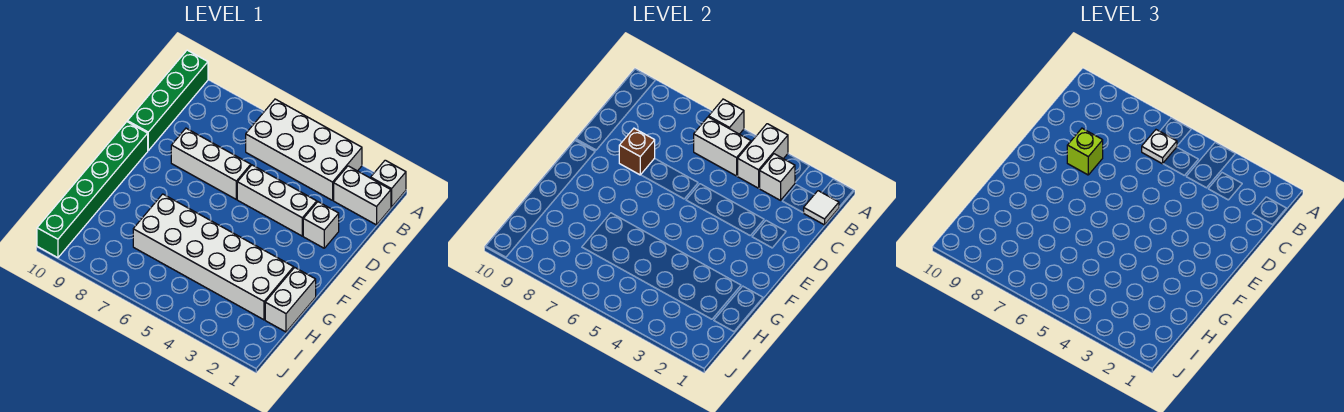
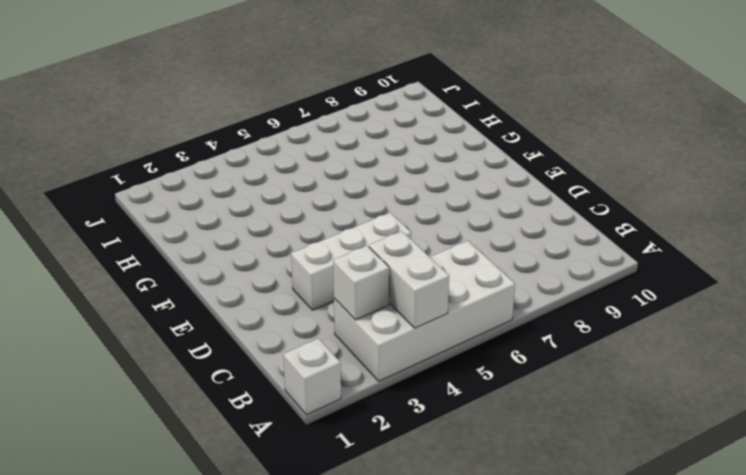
none -> green 1x4 brick [127,50,208,150]
none -> white 1x2 brick [334,166,391,225]
none -> white 1x1 brick [303,202,339,248]

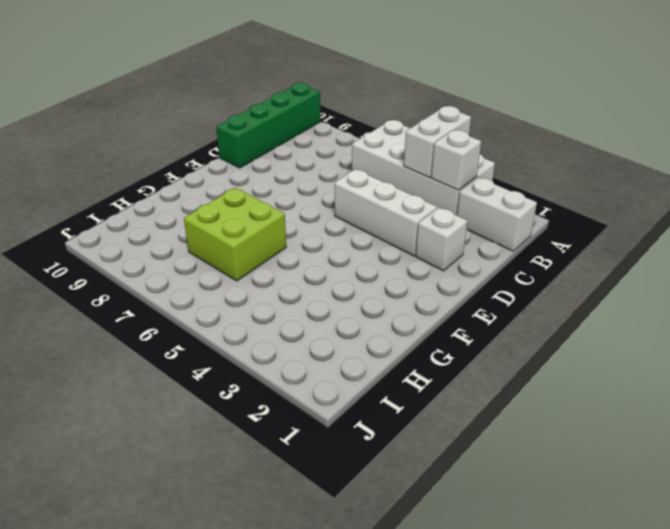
lime 2x2 brick [184,188,286,281] -> white 2x6 brick [133,194,294,320]
none -> white 1x1 brick [371,160,406,207]
none -> white 1x3 brick [171,128,251,199]
none -> green 1x6 brick [37,122,148,258]

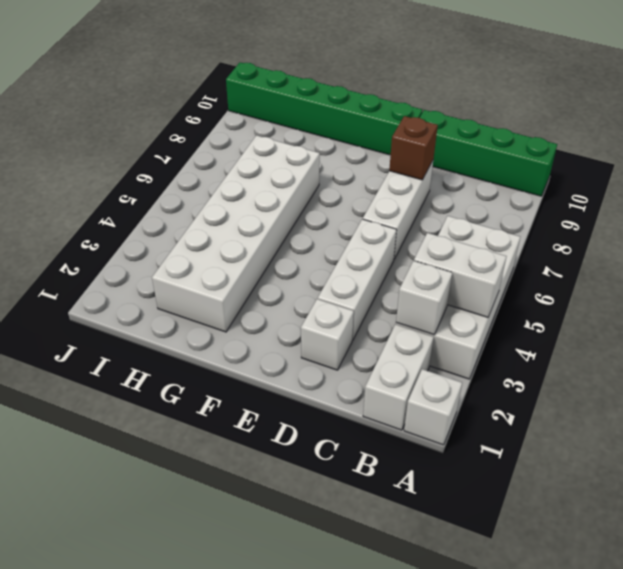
none -> white 1x2 brick [265,267,316,332]
none -> white 1x1 brick [709,99,744,134]
none -> white 1x1 tile [804,191,839,225]

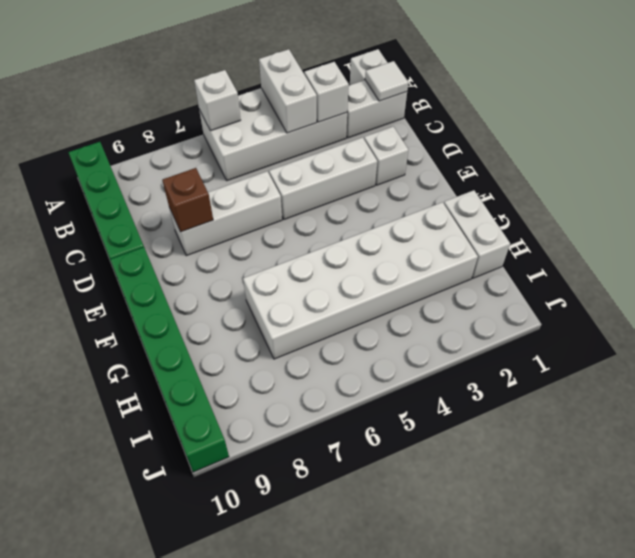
none -> white 1x2 brick [694,117,751,176]
none -> white 1x1 plate [1142,130,1177,164]
none -> lime 1x1 brick [1067,128,1103,175]

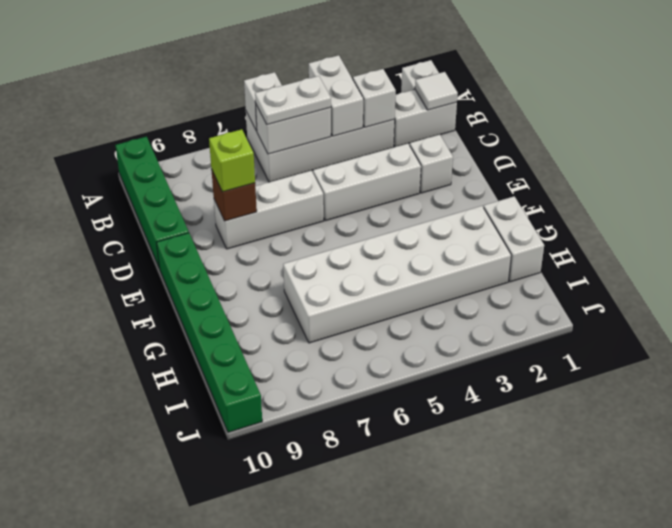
white 1x2 plate [255,76,331,125] -> white 1x1 plate [1142,130,1177,164]

